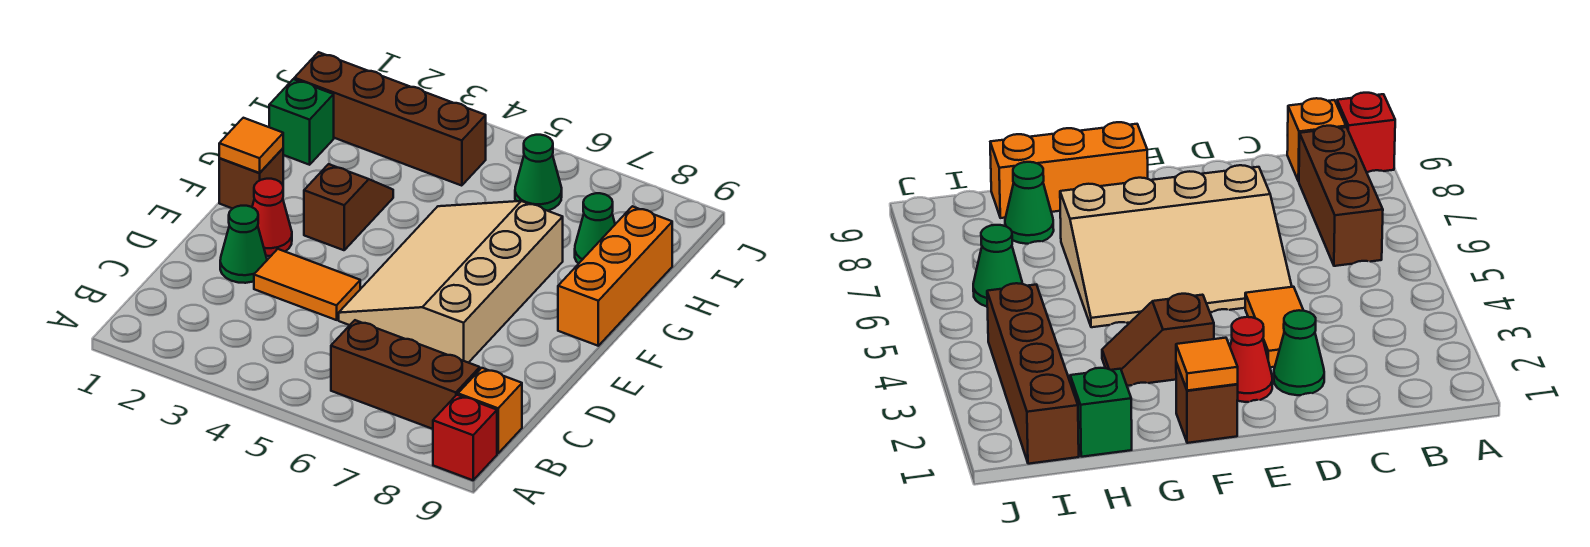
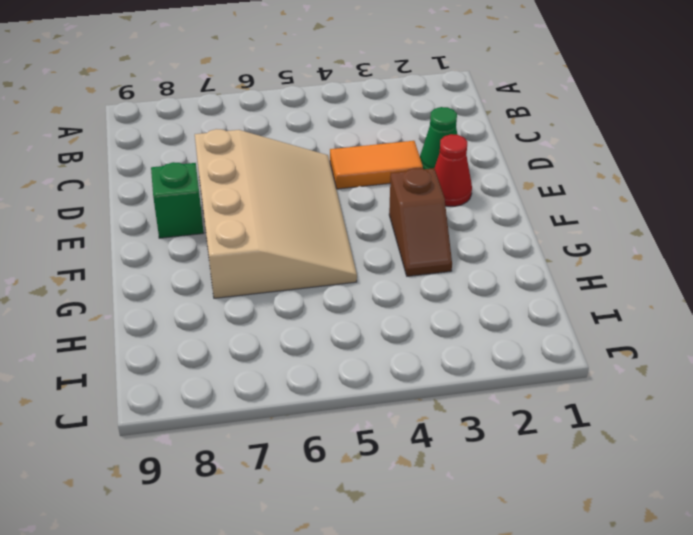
green 1x1 brick [151,162,204,238] -> green 1x1 brick moved to [269,79,334,165]
none -> red 1x1 brick [433,395,497,480]
none -> brown 1x3 brick [331,320,480,429]
none -> orange 1x1 brick [458,368,522,453]

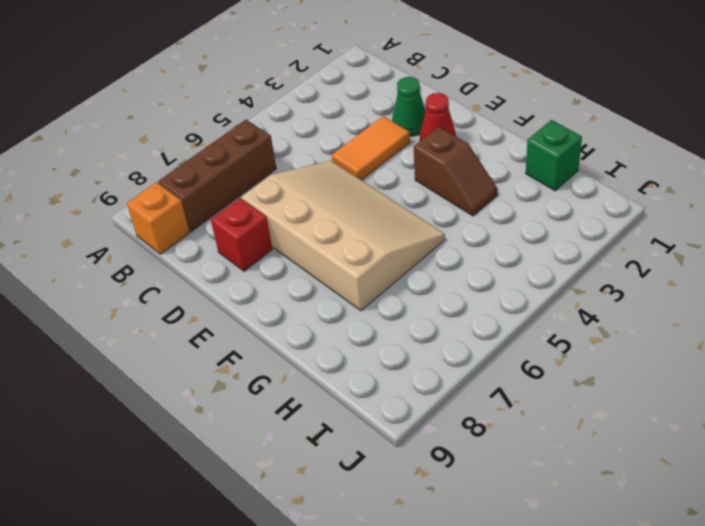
red 1x1 brick [211,198,272,271] -> red 1x1 brick moved to [433,395,497,480]
none -> brown 1x1 brick [219,149,283,209]
none -> orange 1x3 brick [558,206,672,346]
none -> green 1x1 cone [575,193,615,264]

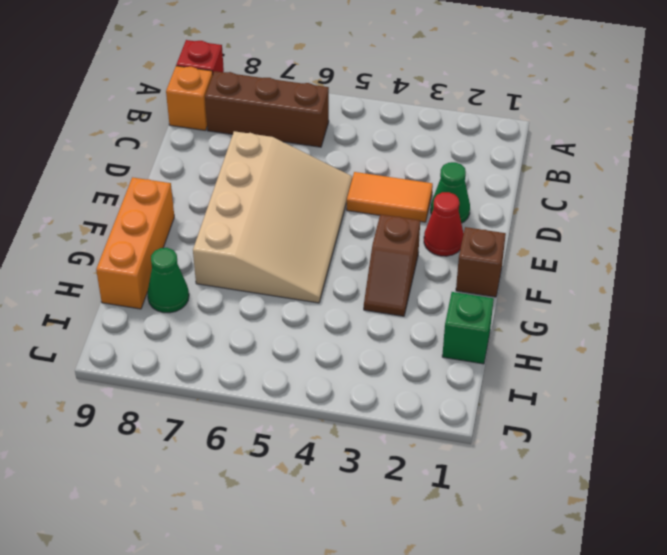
none -> brown 1x4 brick [294,52,486,186]
none -> green 1x1 cone [515,135,562,211]
none -> orange 1x1 tile [219,118,283,173]

